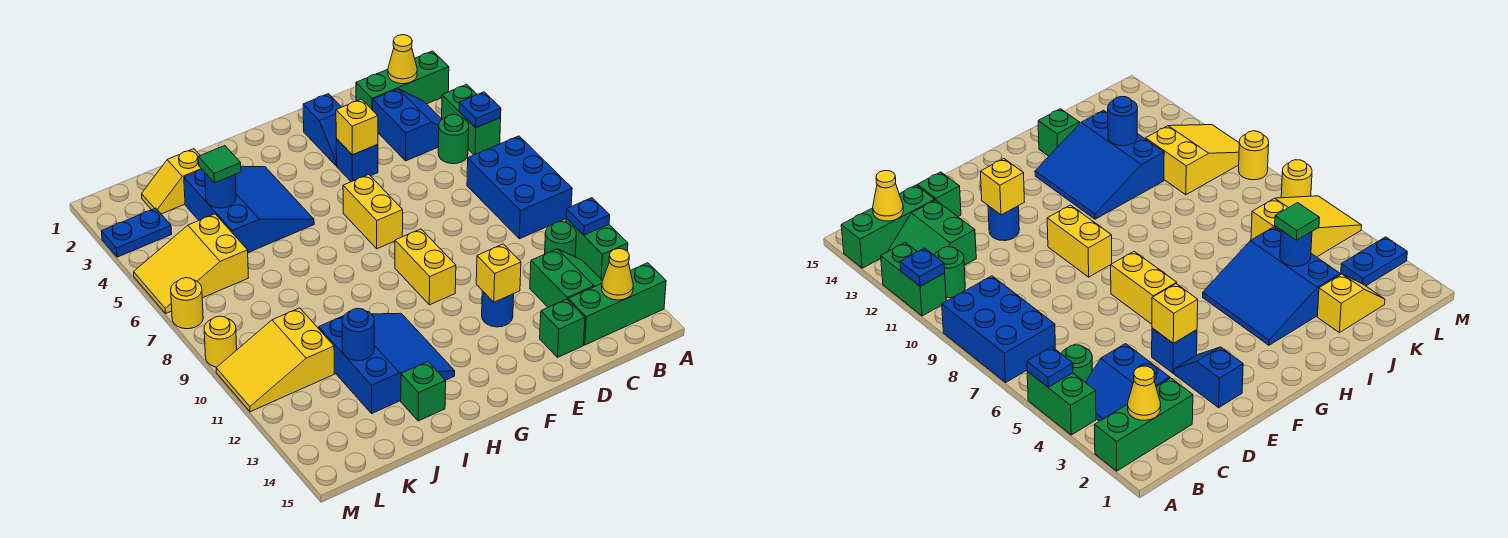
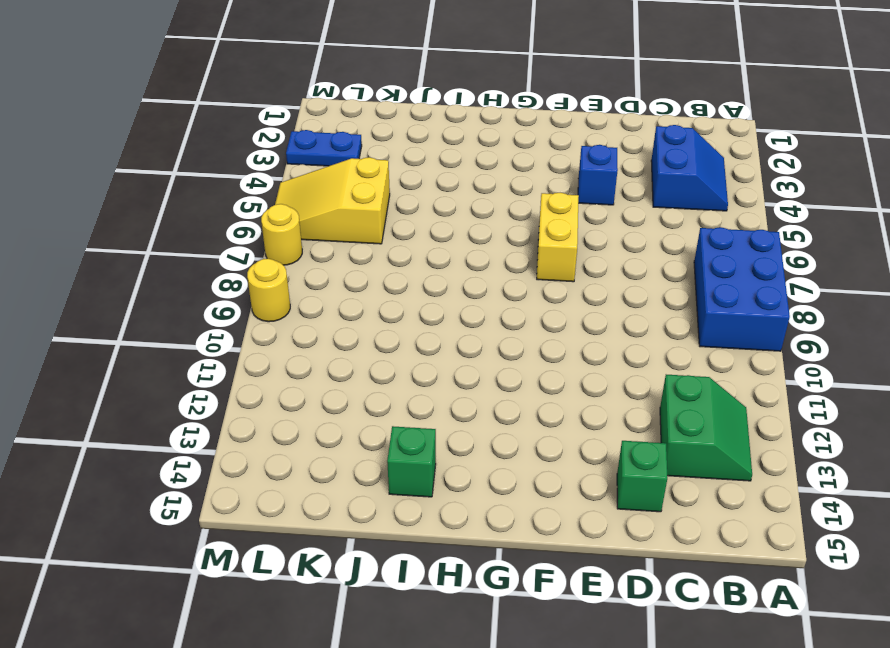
none -> green 1x3 brick [356,51,449,110]
none -> green 1x2 brick [442,84,501,155]
none -> green 1x2 brick [566,218,628,281]
none -> green 1x3 brick [568,263,666,345]

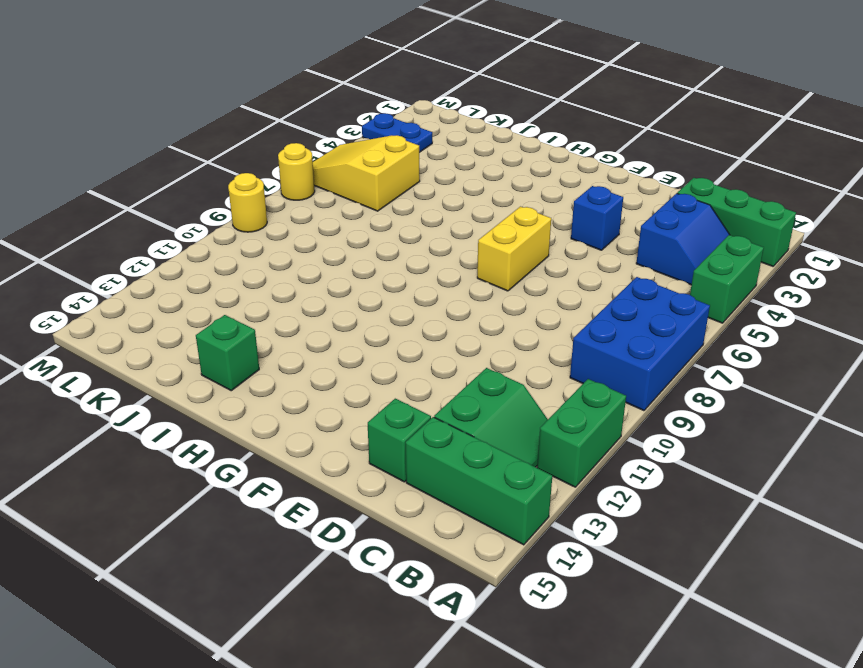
none -> green 1x1 round brick [438,115,469,164]
none -> green 1x1 round brick [545,222,576,257]
none -> blue 1x2 slope [303,94,341,166]
none -> blue 1x1 round brick [482,291,514,327]

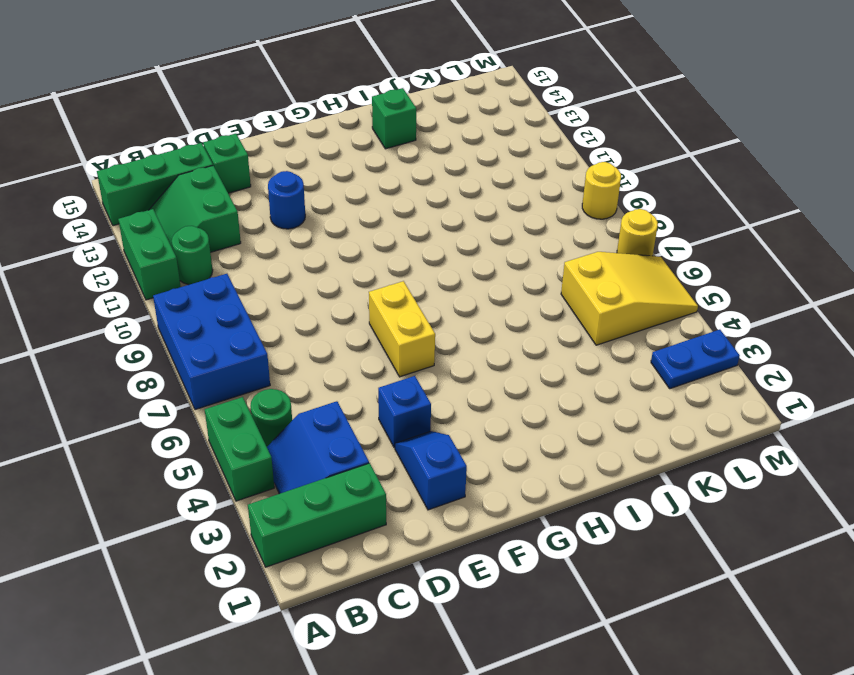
none -> yellow 1x2 brick [395,229,456,305]
none -> blue 3x3 slope [184,166,314,253]
none -> blue 3x3 slope [318,313,455,413]
none -> yellow 1x2 slope [142,149,201,214]

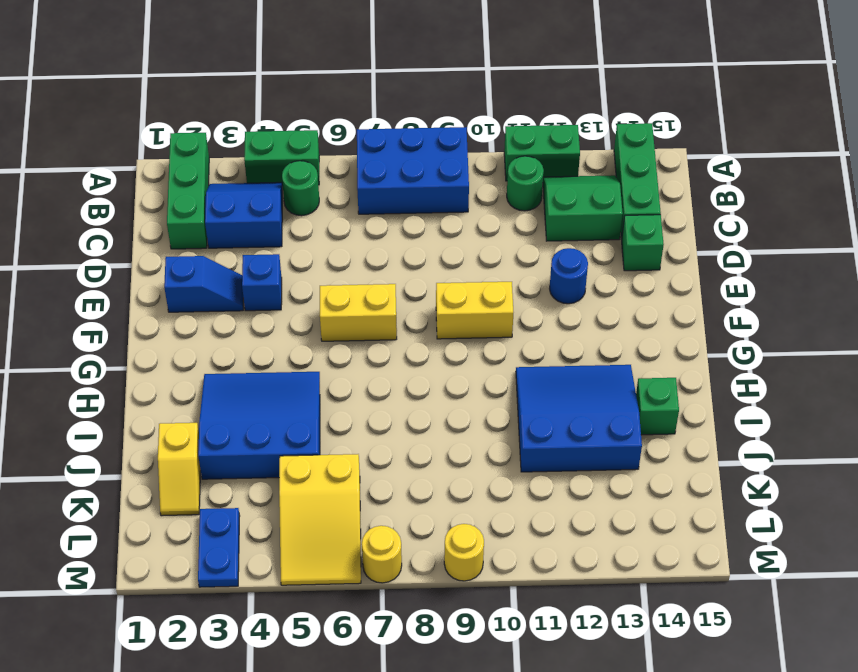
none -> yellow 2x3 slope [216,308,334,412]
none -> blue 1x1 plate [459,92,501,128]
none -> blue 1x1 plate [566,198,610,235]
none -> yellow 1x1 cone [388,35,417,84]

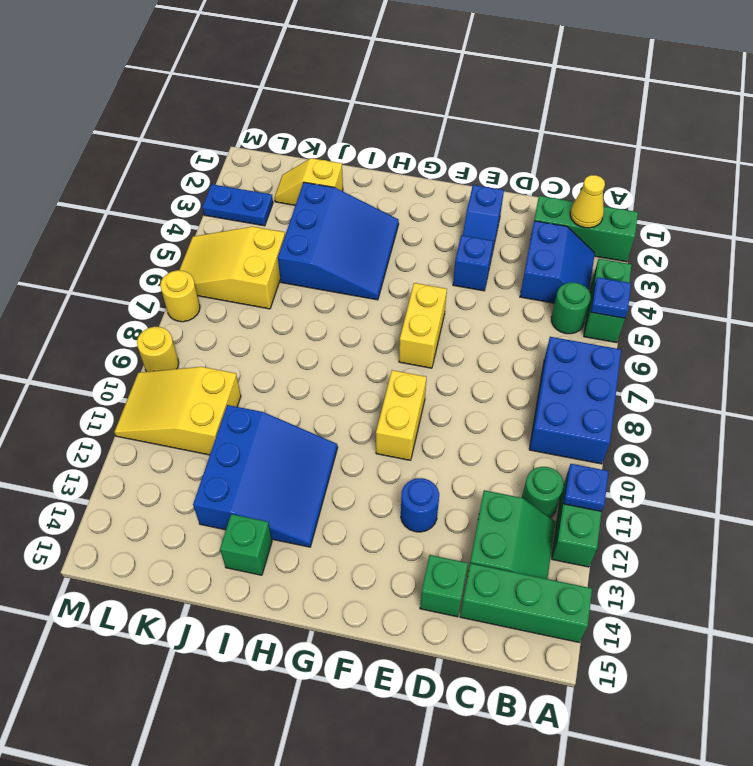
none -> yellow 1x1 cone [602,249,633,300]
none -> yellow 1x1 brick [336,99,378,155]
none -> yellow 1x1 brick [476,244,521,302]
none -> blue 1x1 round brick [205,173,236,208]

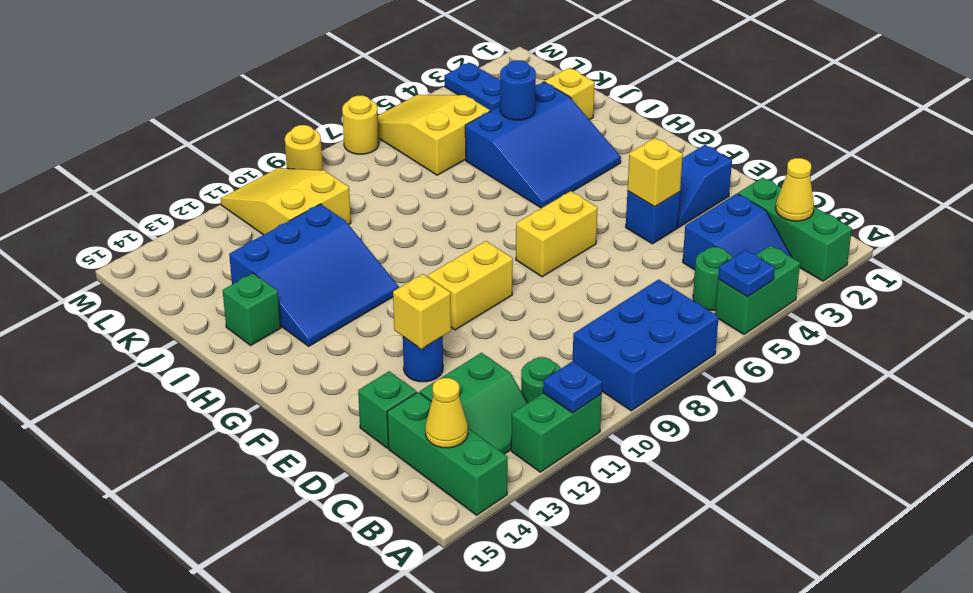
none -> blue 1x1 round brick [342,308,374,361]
none -> green 1x1 tile [198,146,241,183]

